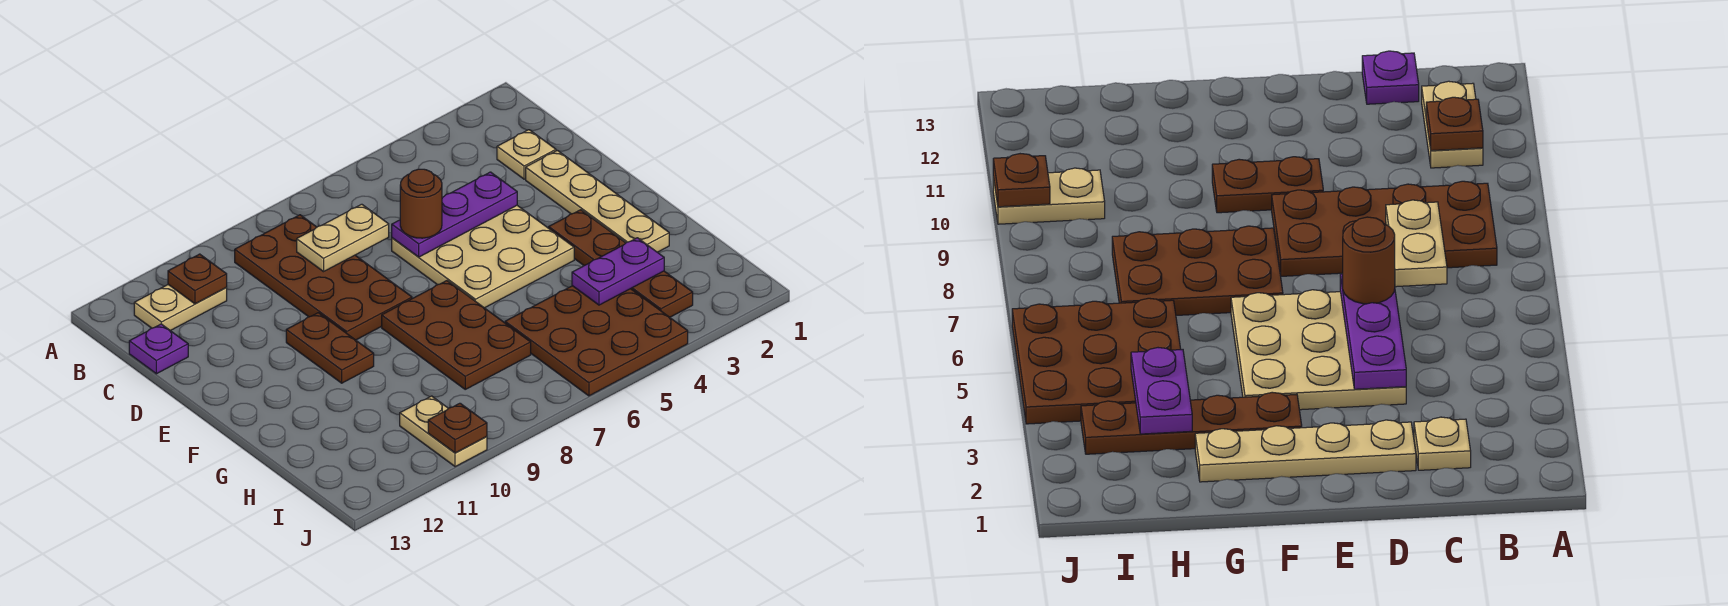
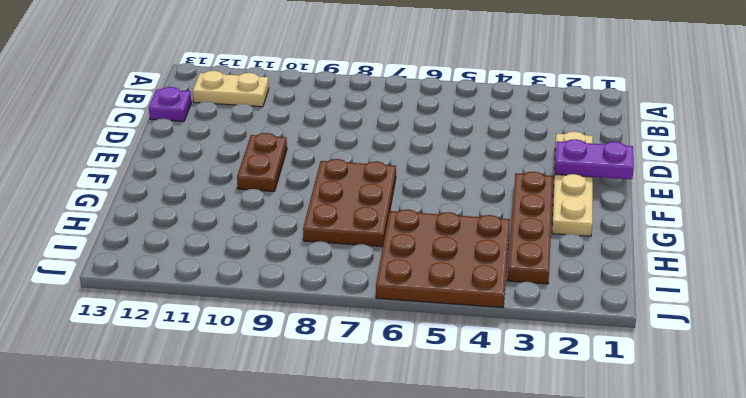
purple 1x2 plate [555,139,634,179] -> purple 1x2 plate moved to [572,238,664,305]
none -> brown 2x4 plate [235,215,412,340]
none -> tan 1x1 plate [497,130,556,179]
none -> tan 3x3 plate [392,206,574,308]

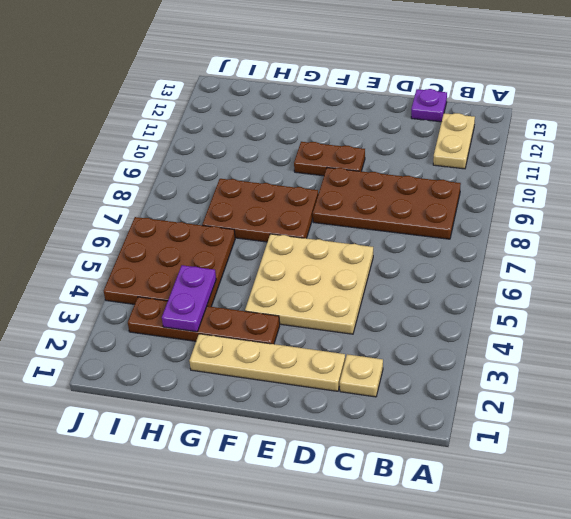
none -> tan 1x2 plate [400,396,487,467]
none -> brown 1x1 plate [168,254,227,304]
none -> tan 1x2 plate [297,204,389,272]

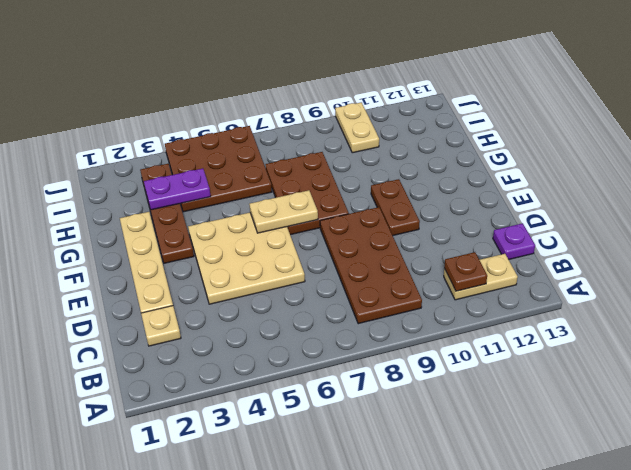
tan 1x2 plate [249,190,318,233] -> tan 1x2 plate moved to [297,204,389,272]
none -> purple 1x3 plate [392,172,517,257]
none -> brown 1x1 plate [428,403,487,453]
none -> brown 1x1 round brick [400,169,442,238]

